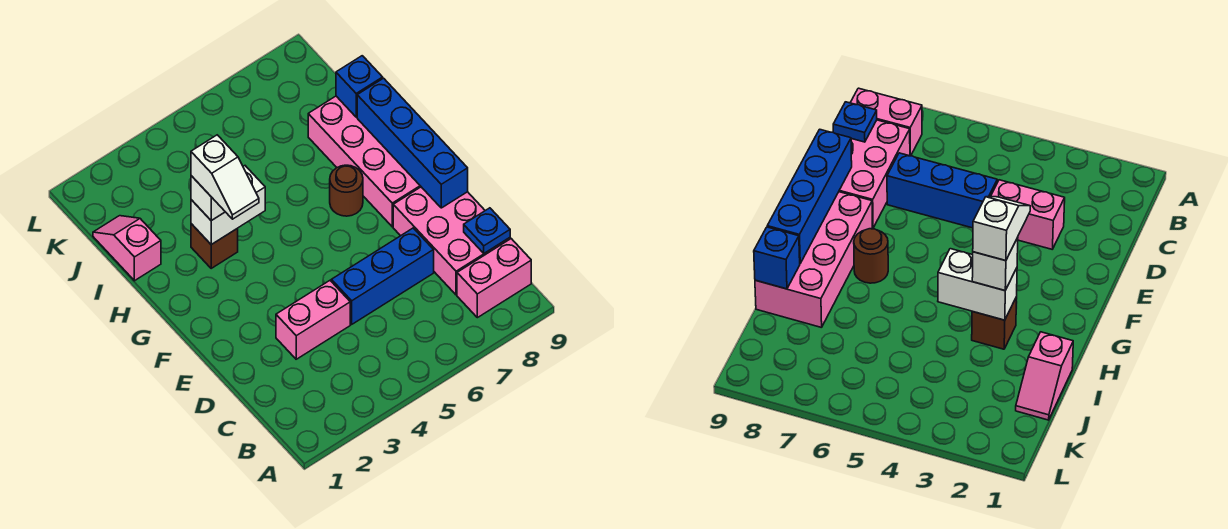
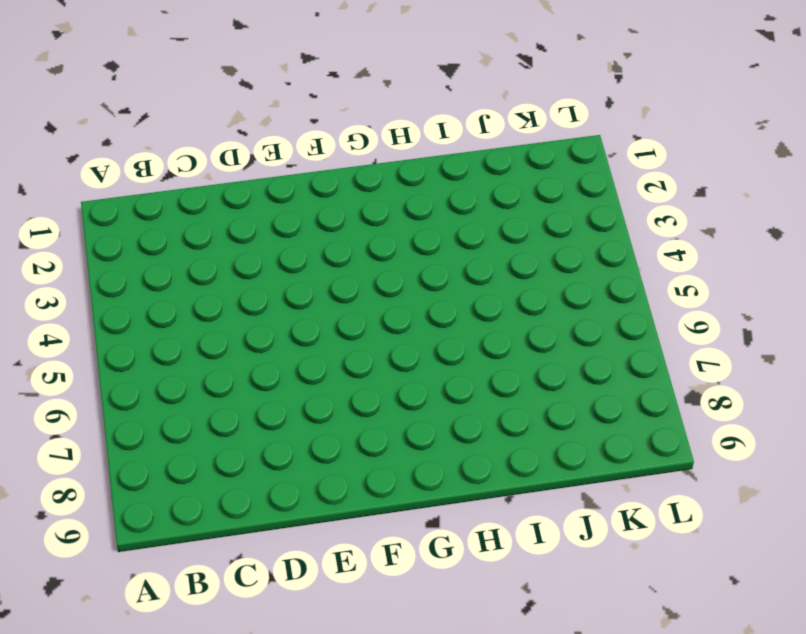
none -> pink 1x2 brick [457,239,531,318]
none -> pink 2x3 brick [393,187,510,295]
none -> pink 1x2 brick [276,281,350,359]

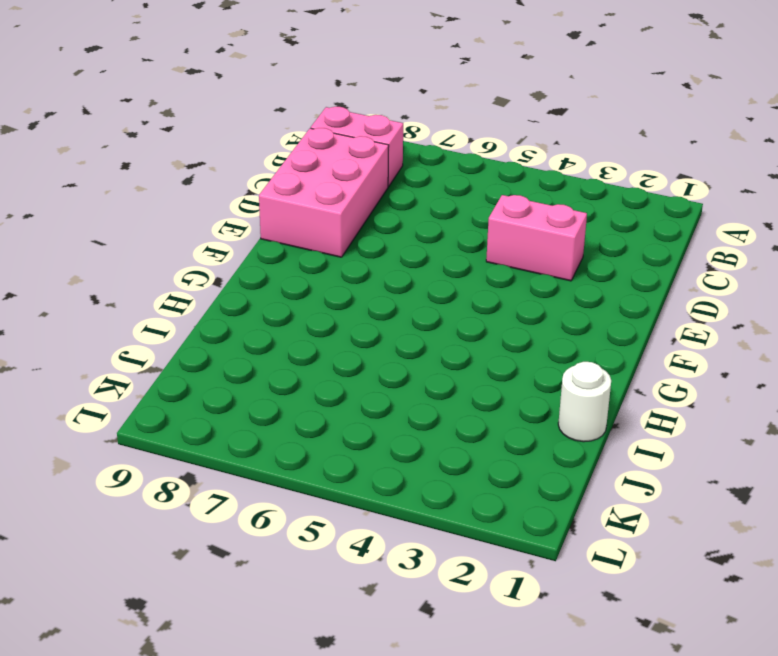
white 1x1 round brick [558,362,611,442] -> pink 1x2 slope [93,216,161,281]
none -> blue 1x3 brick [331,228,434,324]
none -> pink 2x4 brick [308,96,421,227]
none -> brown 1x1 round brick [330,165,363,216]

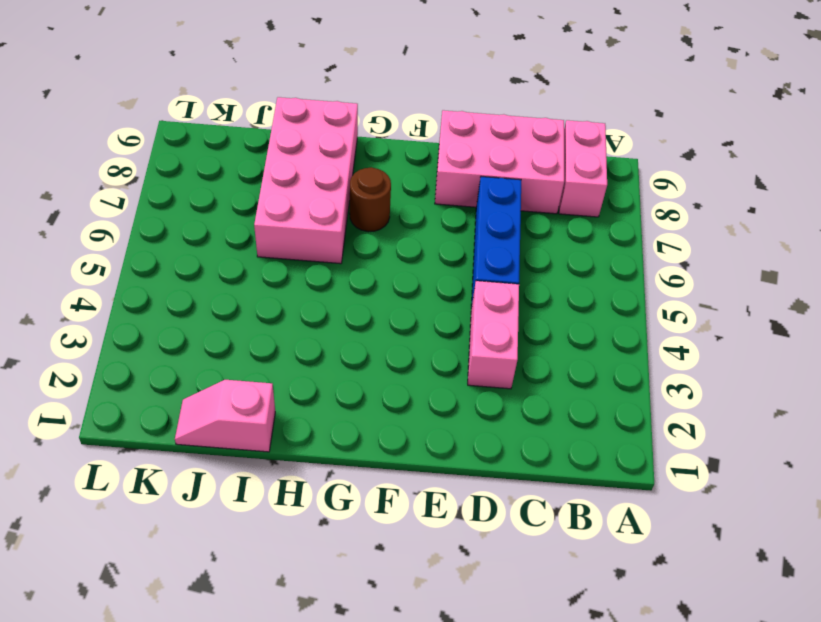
pink 2x4 brick [254,97,358,264] -> pink 2x4 brick turned to [308,96,421,227]
none -> brown 1x1 brick [191,224,238,268]
none -> blue 1x1 plate [464,208,510,253]
none -> blue 1x4 brick [357,78,468,208]

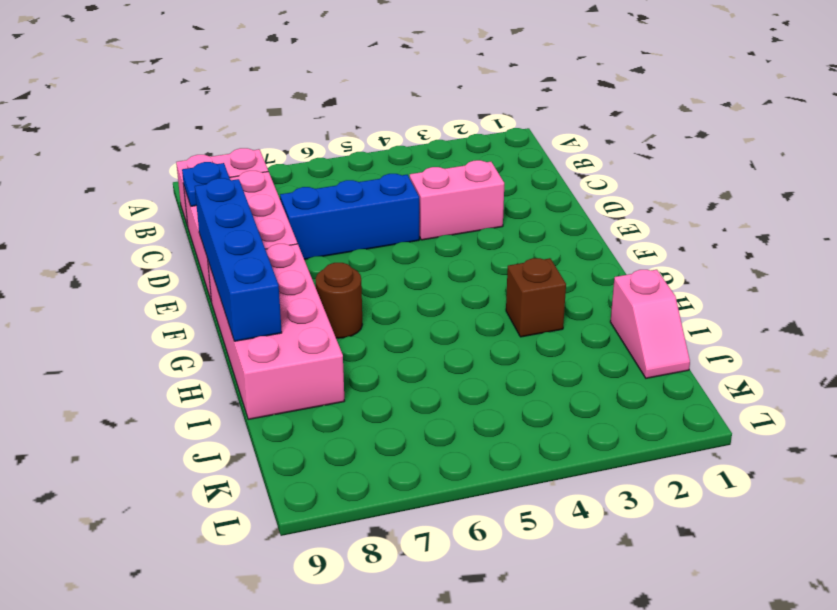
none -> white 1x2 brick [191,166,265,245]
none -> blue 1x1 brick [336,56,383,117]
none -> white 1x1 brick [191,176,225,221]

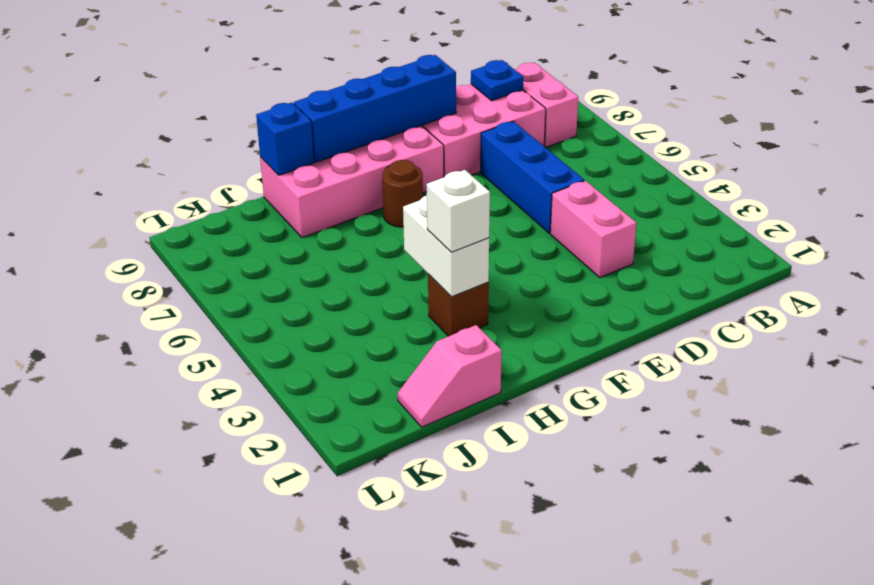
none -> white 1x2 slope [191,135,259,219]

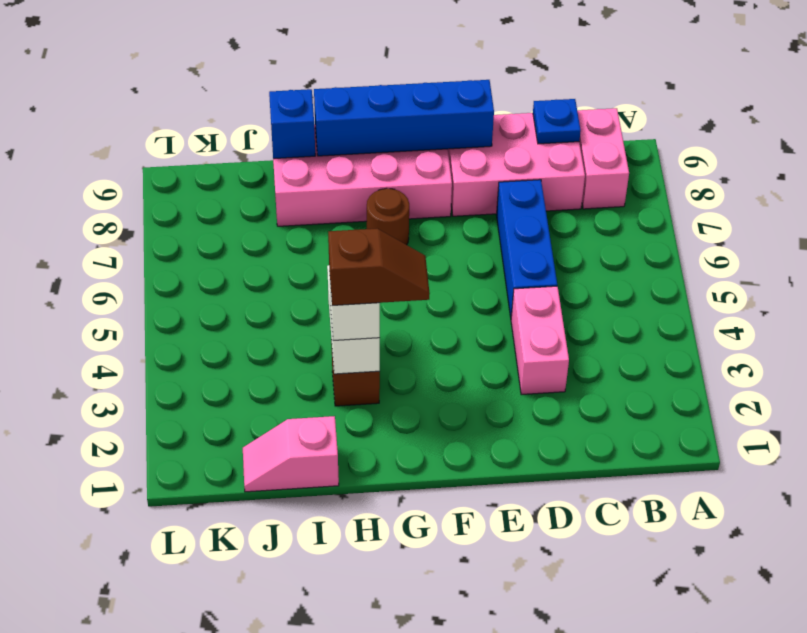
brown 1x2 slope [328,229,430,305] -> white 1x2 slope [191,135,259,219]

